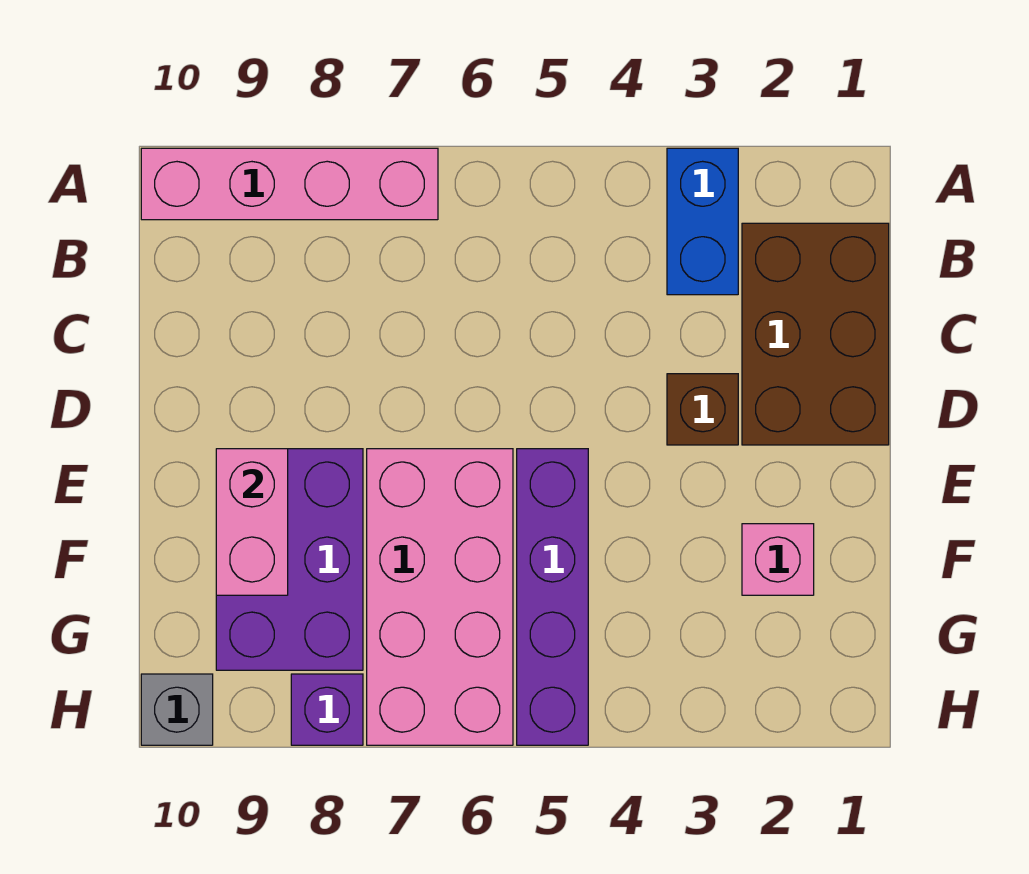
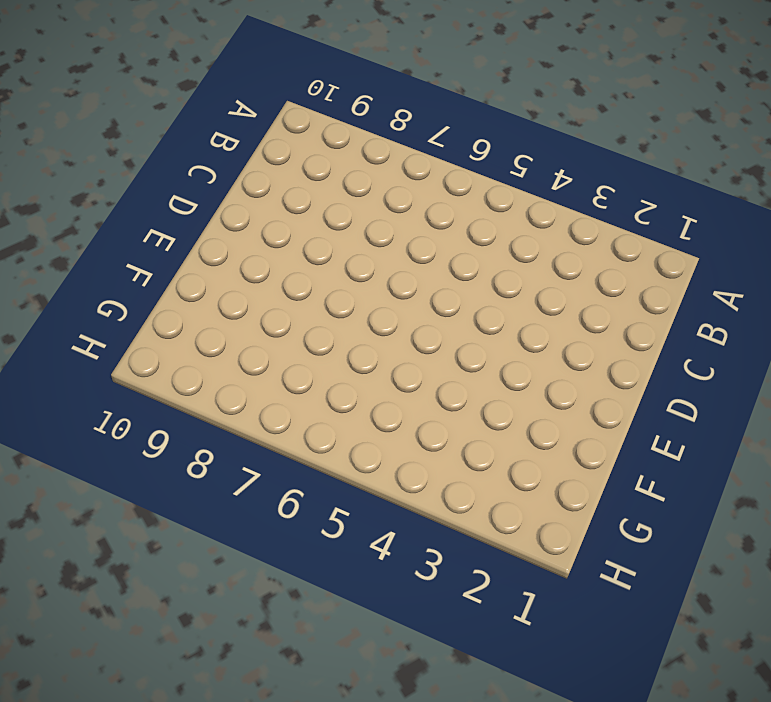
none -> blue 1x2 brick [667,148,738,295]
none -> pink 1x4 brick [141,148,438,220]

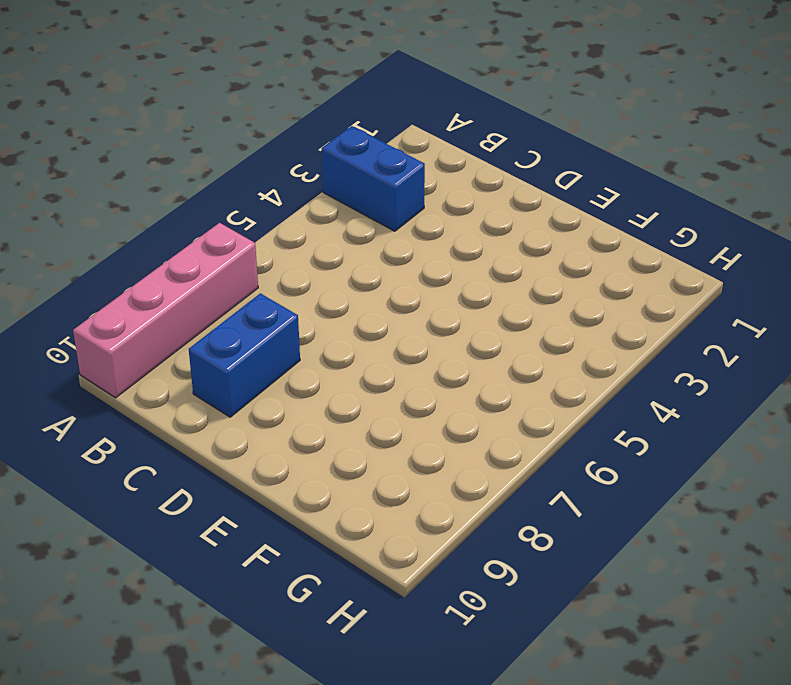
blue 1x2 brick [189,293,300,417] -> none
none -> brown 2x3 brick [742,223,889,445]
none -> brown 1x1 brick [667,374,738,445]

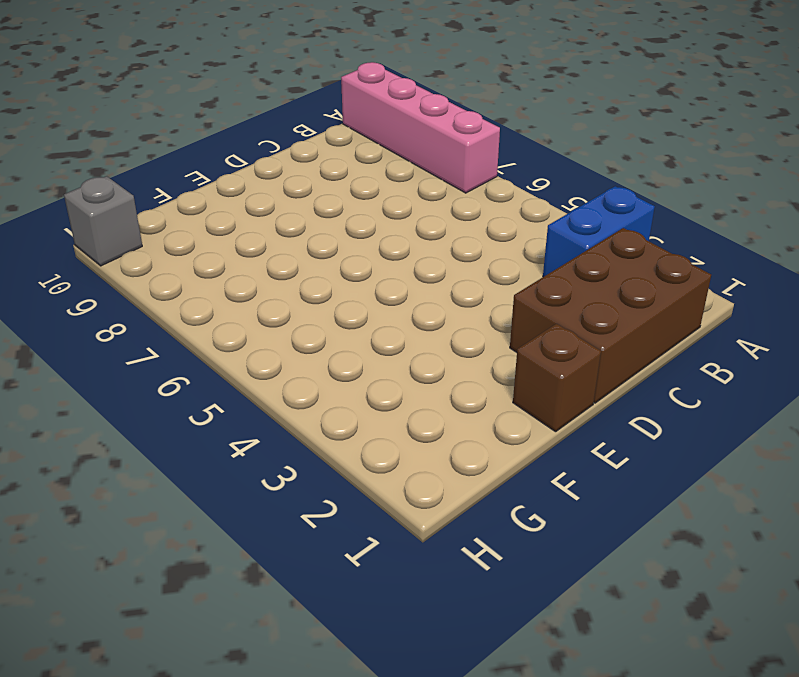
brown 1x1 brick [513,324,601,432] -> brown 1x1 brick moved to [667,374,738,445]
none -> purple 1x4 brick [517,449,588,745]
none -> pink 2x4 brick [367,449,513,745]

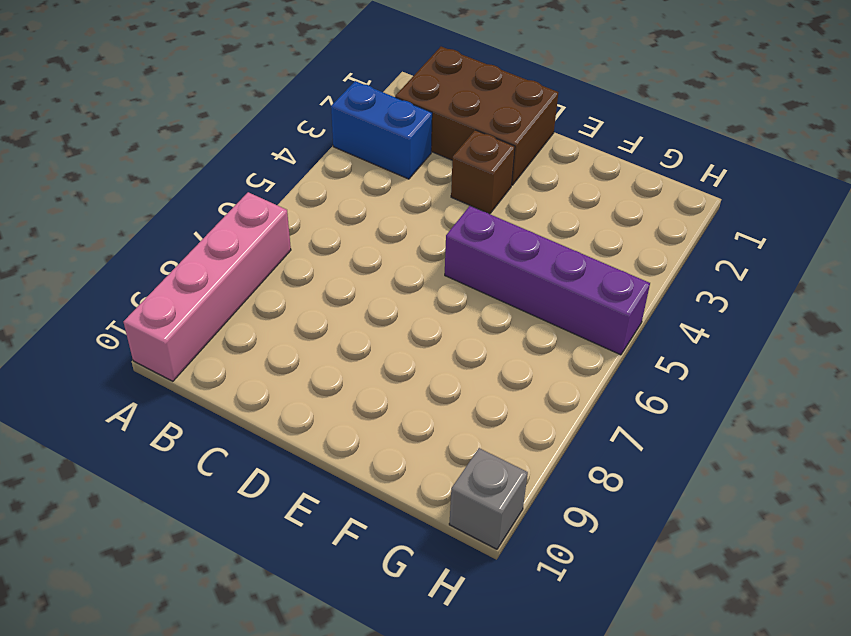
none -> pink 2x4 brick [367,449,513,745]
none -> purple 2x3 brick [216,449,363,670]

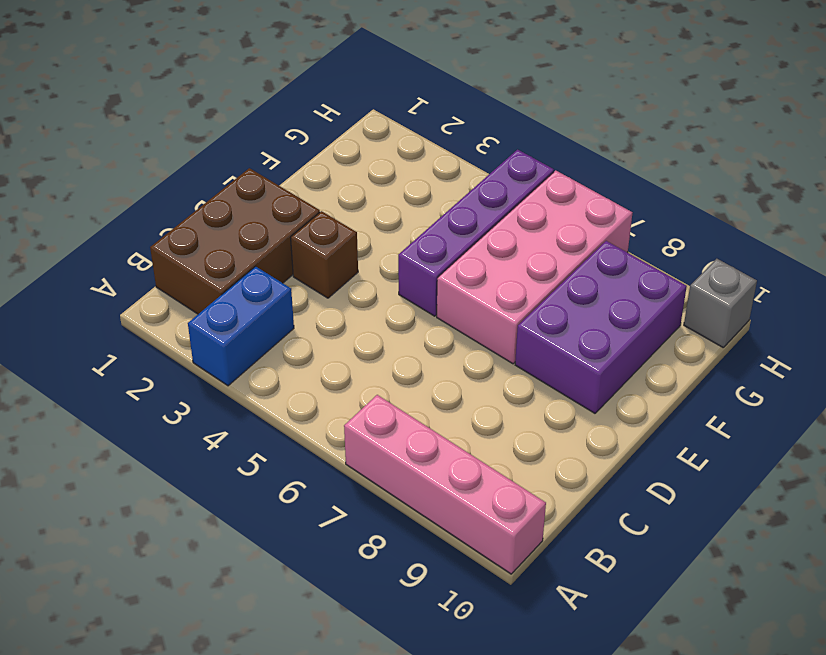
none -> pink 1x1 brick [742,524,814,595]
none -> purple 1x1 brick [291,674,363,745]

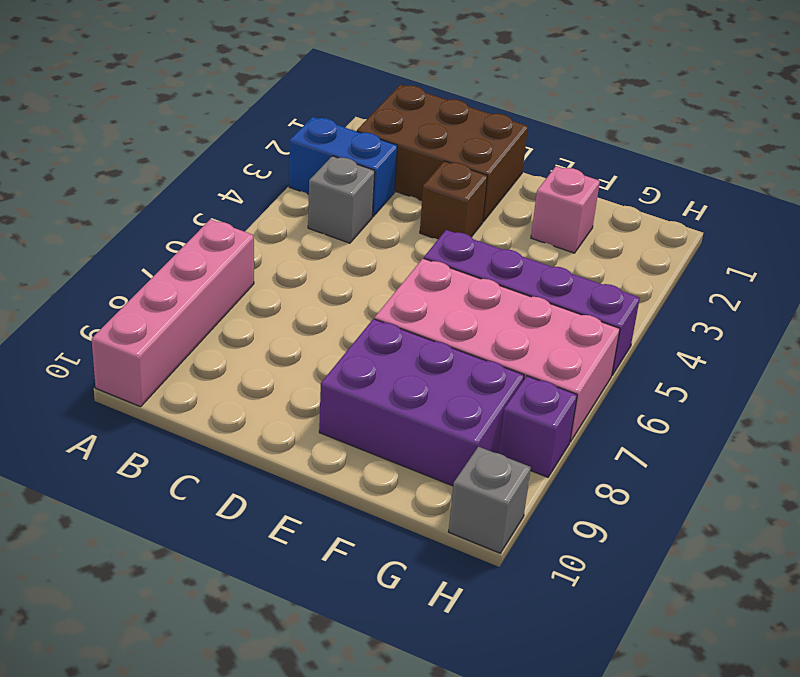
grey 1x1 brick [308,156,375,243] -> none
none -> pink 1x2 brick [216,449,288,595]

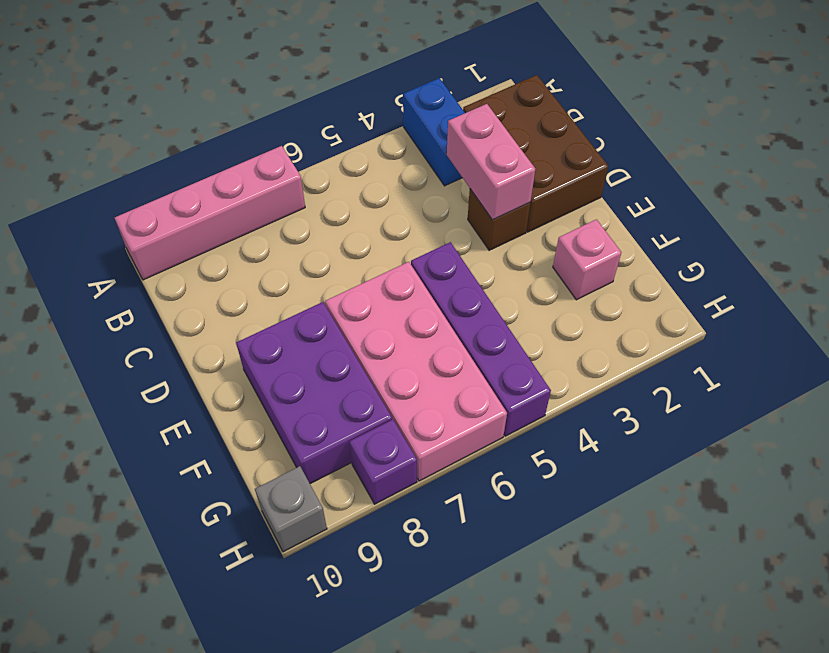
pink 1x2 brick [447,104,535,220] -> pink 1x2 brick moved to [216,449,288,595]

